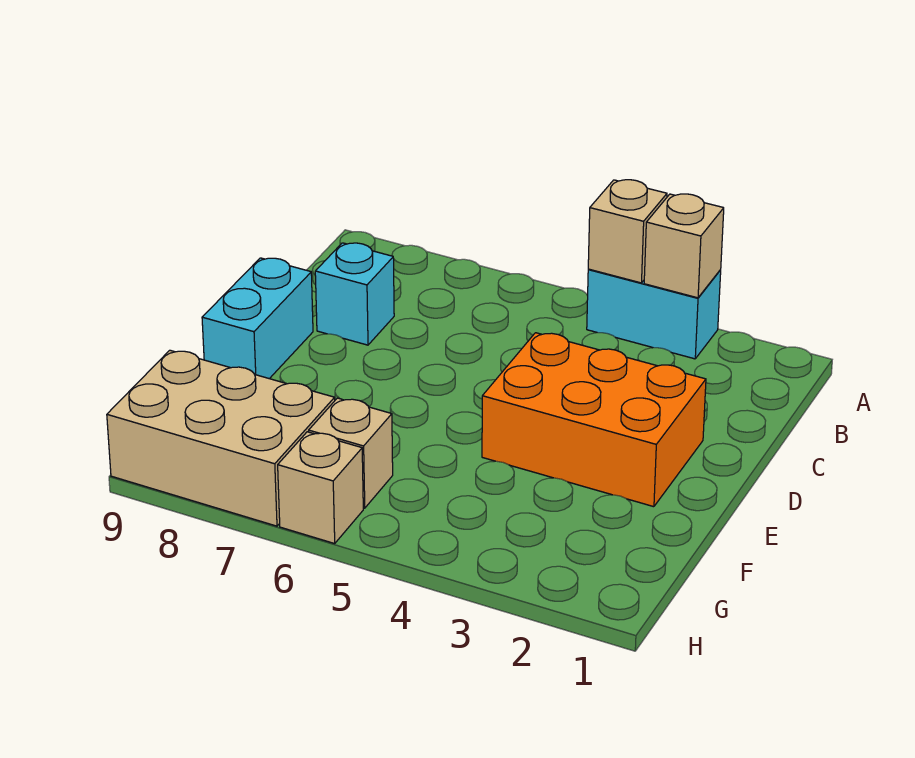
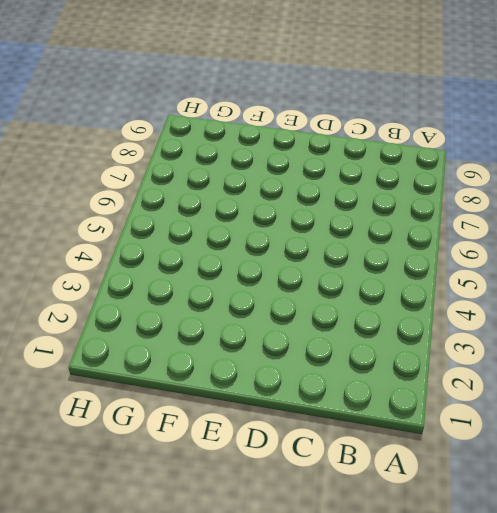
none -> cyan 1x2 brick [587,269,721,359]
none -> cyan 1x1 brick [315,243,394,345]

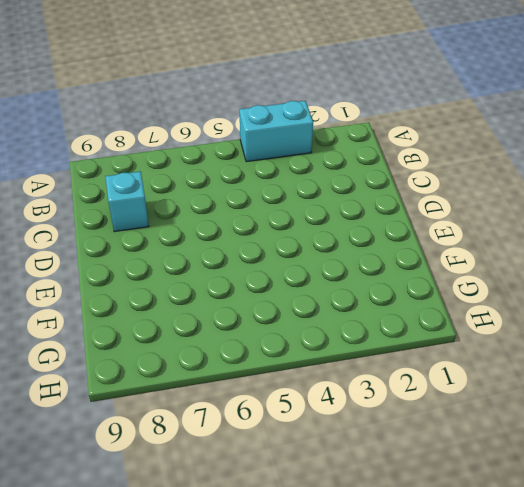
none -> orange 2x3 brick [482,333,706,507]
none -> cyan 1x2 brick [202,258,313,379]

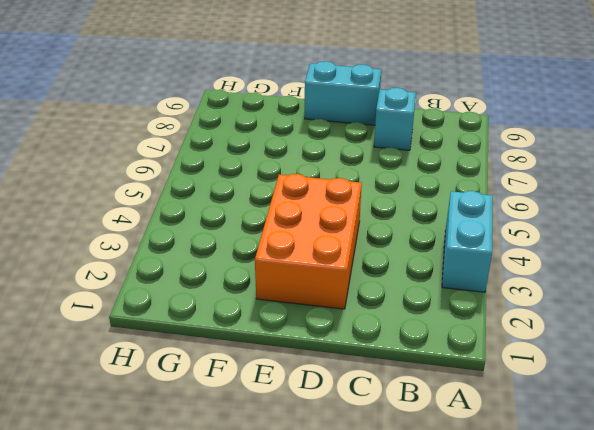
none -> tan 1x1 brick [309,398,393,508]
none -> tan 2x3 brick [107,350,335,526]

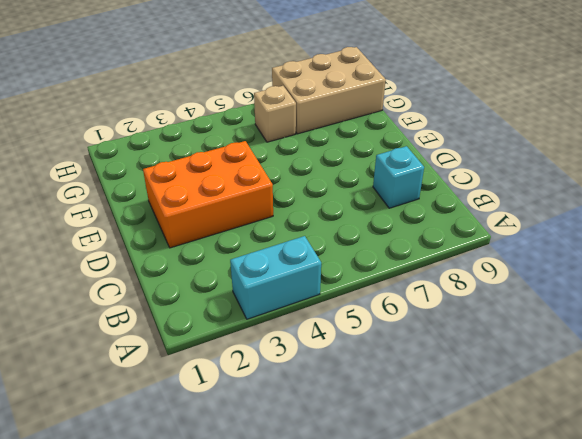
none -> cyan 1x2 brick [202,258,313,379]
none -> tan 1x1 brick [278,432,363,544]

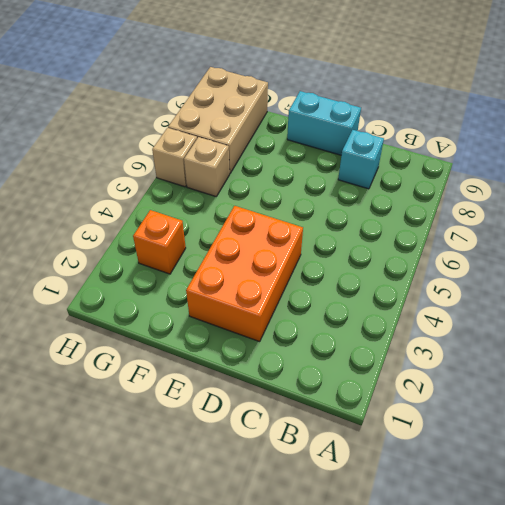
orange 1x1 brick [133,210,186,274] -> none
none -> cyan 1x2 brick [587,269,721,359]
none -> tan 1x1 brick [644,194,724,298]

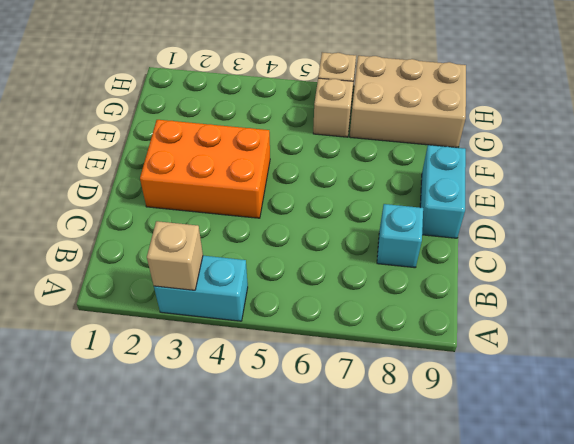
none -> tan 1x1 brick [588,180,667,283]

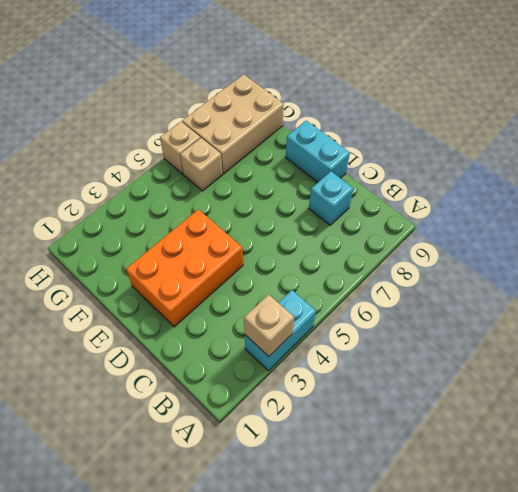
none -> tan 1x1 brick [588,180,667,283]

